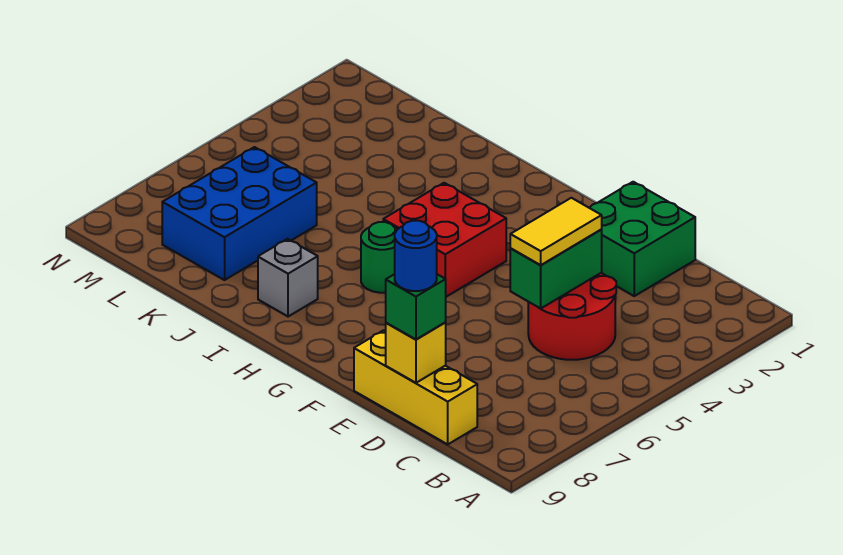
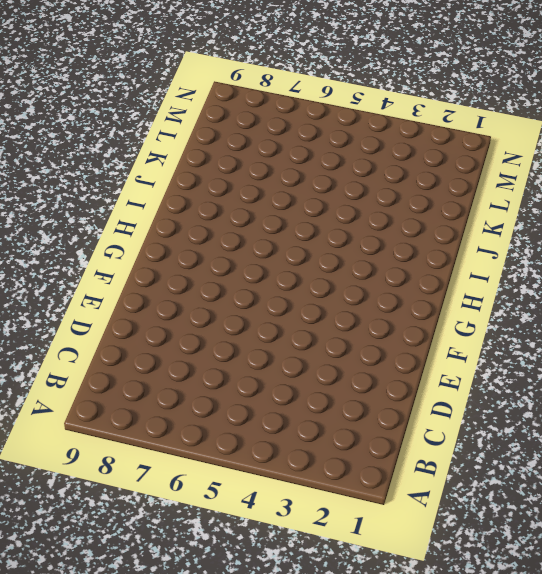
none -> red 2x2 round brick [528,273,616,360]
none -> yellow 1x3 brick [354,330,477,444]
none -> green 2x2 brick [590,182,695,296]

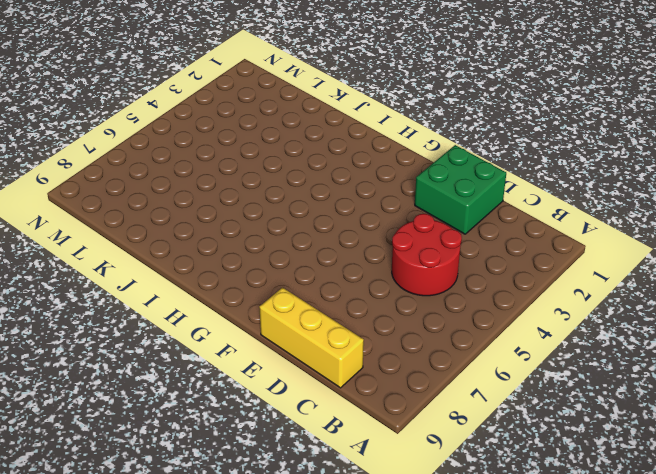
none -> red 2x2 brick [383,183,506,297]
none -> green 1x1 round brick [361,222,398,293]
none -> grey 1x1 brick [258,239,318,317]

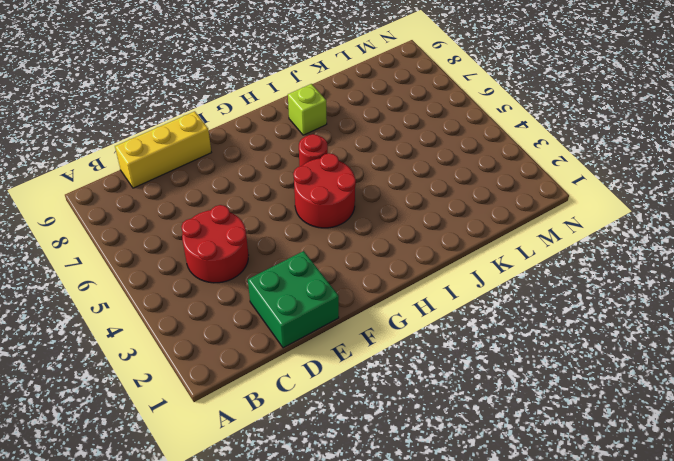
red 2x2 round brick [293,153,356,228] -> red 2x2 brick [383,183,506,297]
red 1x1 round brick [299,134,328,167] -> green 1x1 round brick [361,222,398,293]
lime 1x1 brick [288,84,327,135] -> grey 1x1 brick [258,239,318,317]
none -> blue 2x3 brick [162,147,317,280]
none -> green 1x2 brick [510,230,602,309]
none -> yellow 1x1 brick [386,323,446,383]

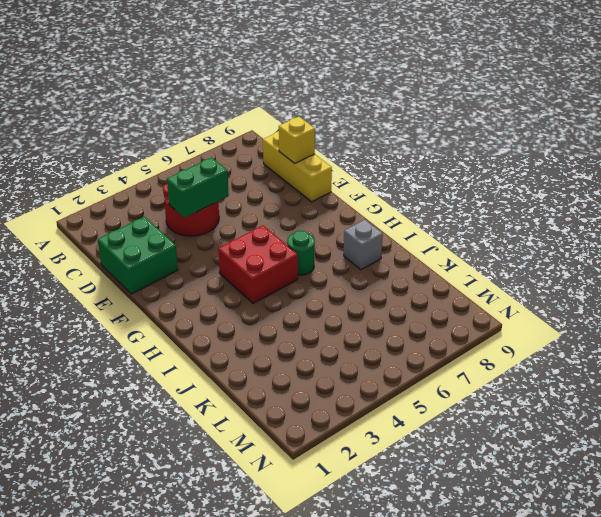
none -> blue 2x3 brick [162,147,317,280]
none -> yellow 1x2 tile [510,198,602,265]
none -> green 1x1 brick [386,274,446,340]

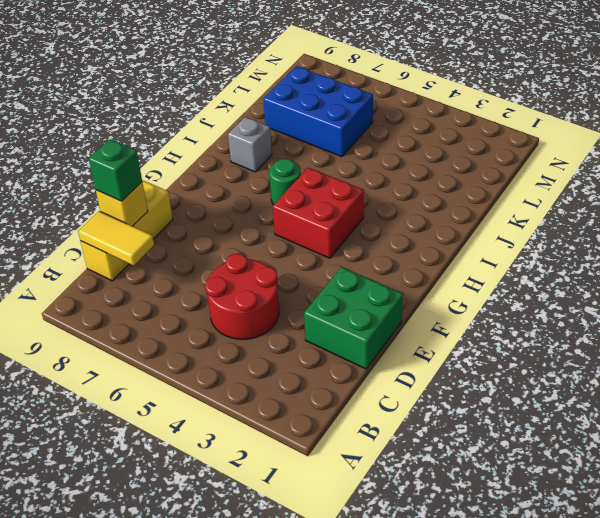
yellow 1x2 tile [78,211,154,266] -> yellow 1x2 tile moved to [510,198,602,265]
none -> green 1x2 brick [510,230,602,309]
none -> blue 1x1 round brick [395,221,437,291]

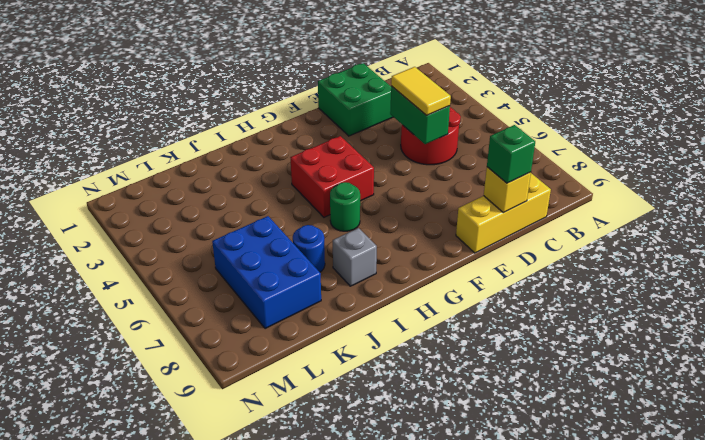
blue 1x1 round brick [293,225,325,272] -> blue 1x1 round brick moved to [395,221,437,291]

